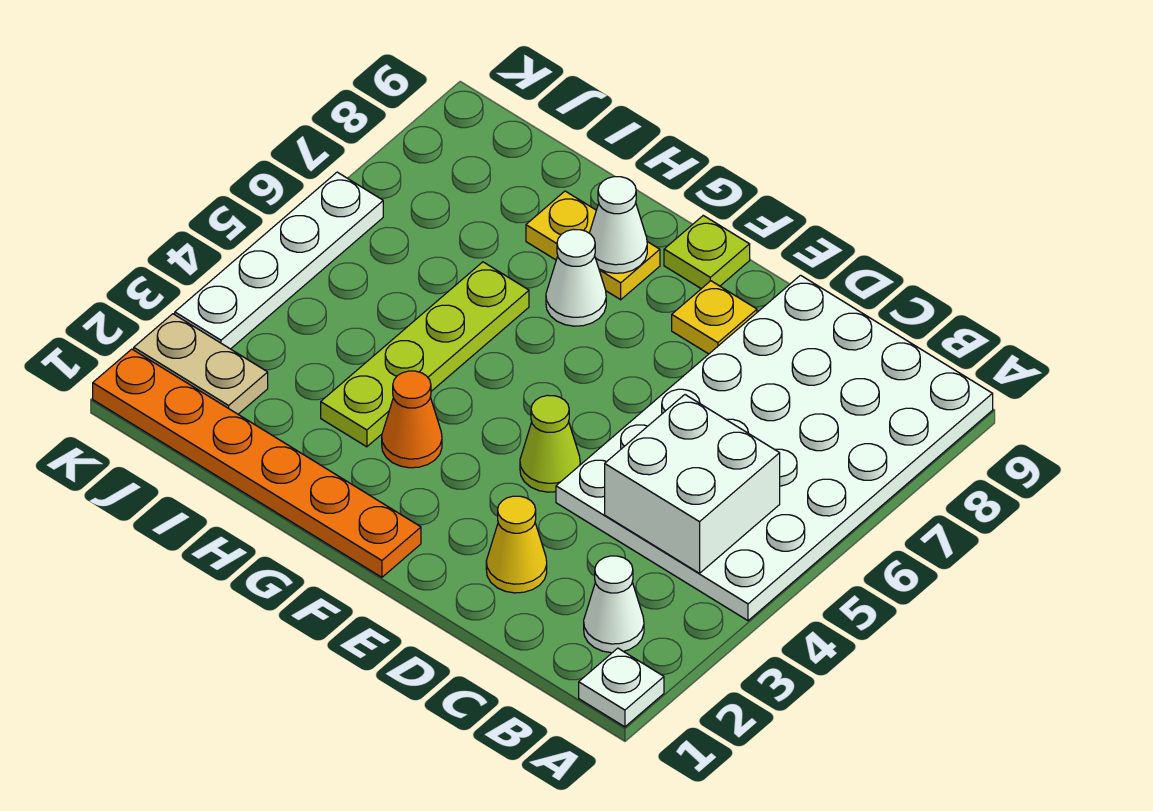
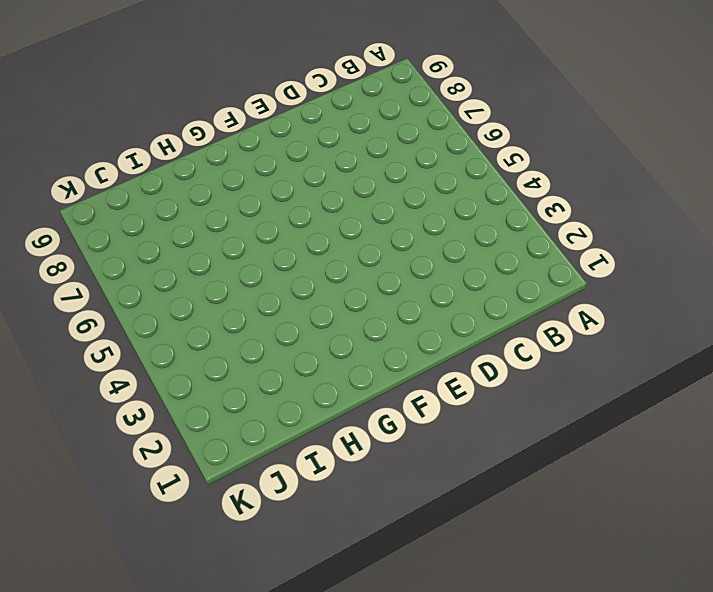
none -> white 1x1 plate [579,648,664,727]
none -> white 4x6 plate [556,275,993,621]
none -> white 1x1 cone [584,556,644,653]

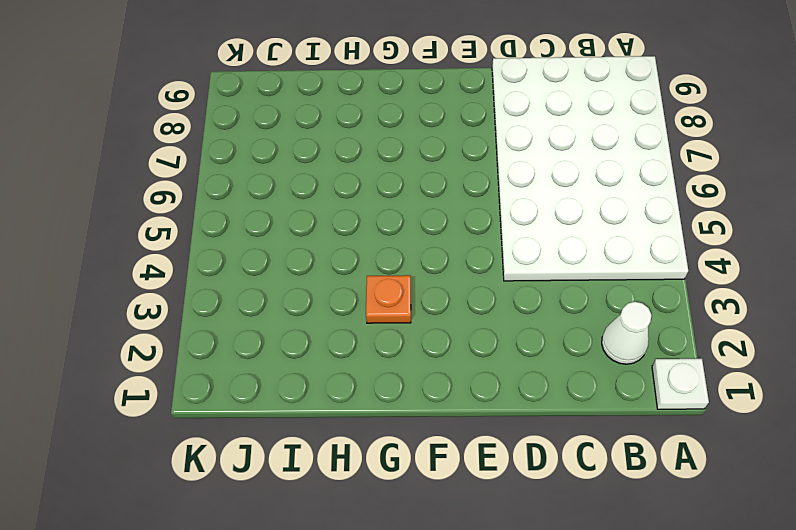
orange 1x1 plate [366,275,411,323] -> orange 1x1 cone [382,371,442,468]
none -> yellow 1x1 cone [486,496,547,593]
none -> lime 1x1 cone [520,395,580,492]
none -> yellow 1x1 plate [672,281,757,354]

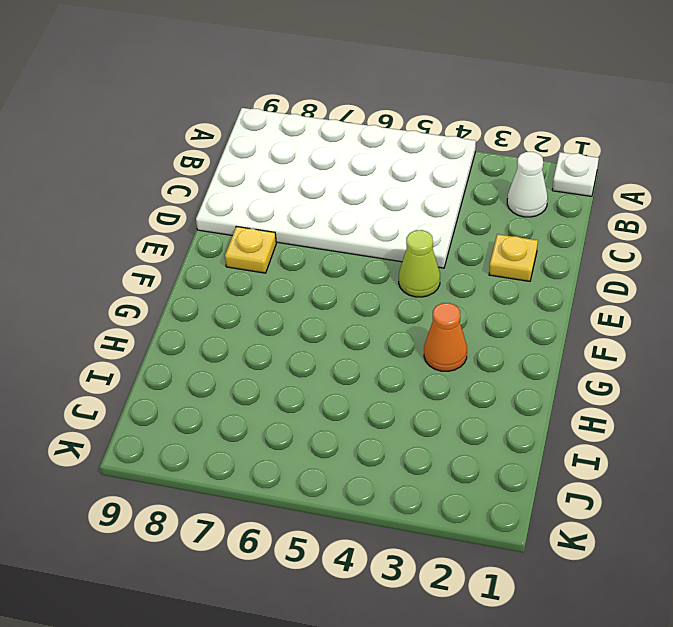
yellow 1x1 plate [489,234,538,281] -> yellow 1x1 cone [486,496,547,593]
none -> orange 1x6 plate [93,349,421,577]
none -> lime 1x1 plate [664,215,750,289]
none -> white 1x1 cone [546,229,606,326]

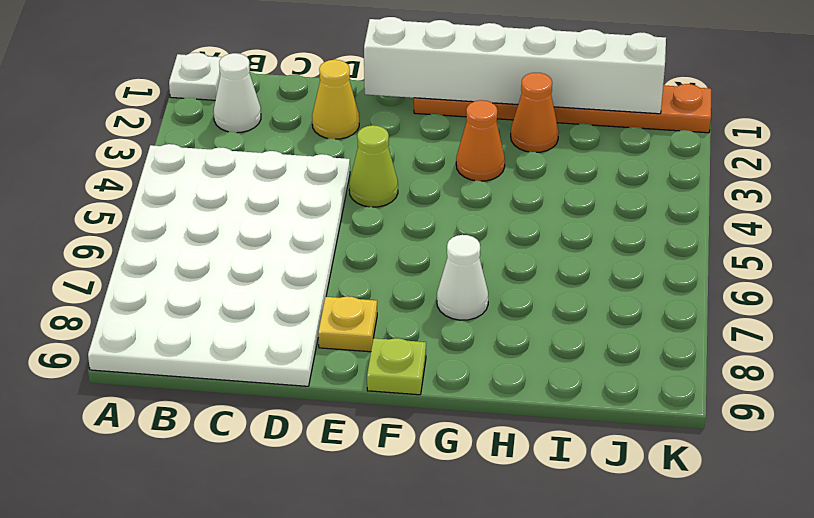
white 1x6 brick [364,17,666,114] -> none
orange 1x1 cone [511,73,559,152] -> none
none -> yellow 1x2 plate [526,191,660,300]
none -> lime 1x4 plate [321,262,529,447]
none -> tan 1x2 plate [134,314,268,414]

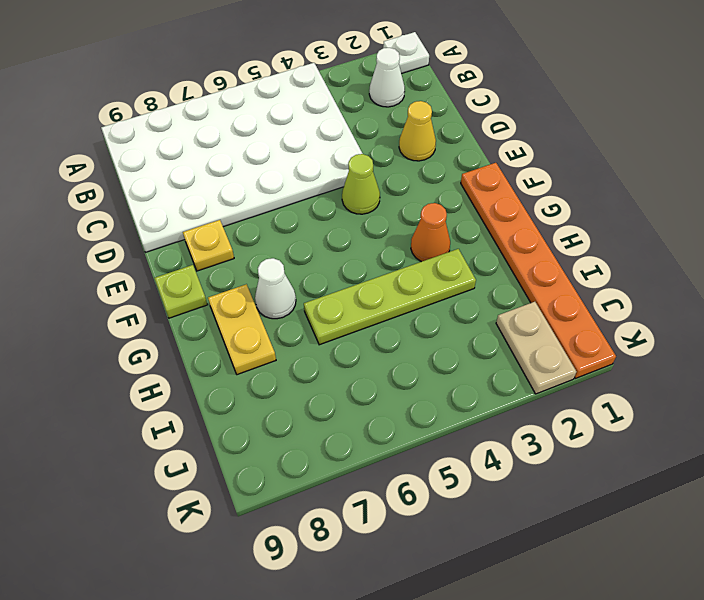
none -> white 1x4 plate [175,172,383,349]
none -> white 2x2 brick [605,395,780,573]
none -> white 1x1 cone [589,177,647,273]

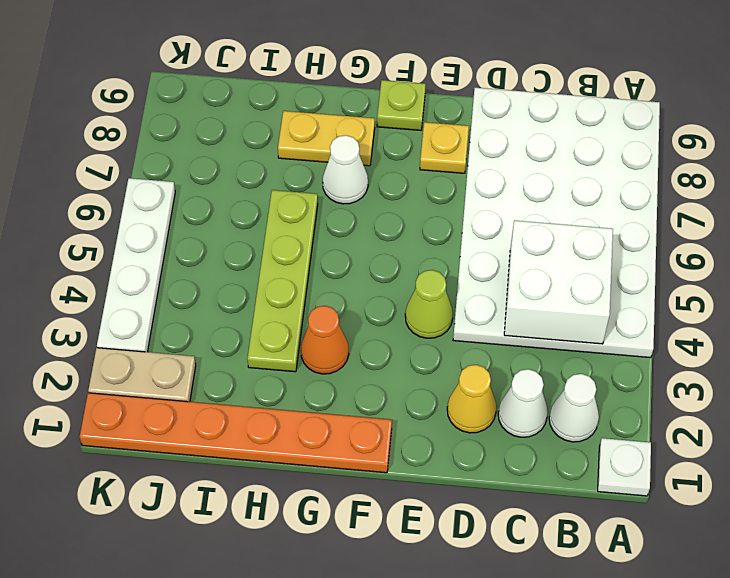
white 1x1 cone [498,369,548,437] -> white 1x1 cone moved to [589,177,647,273]

